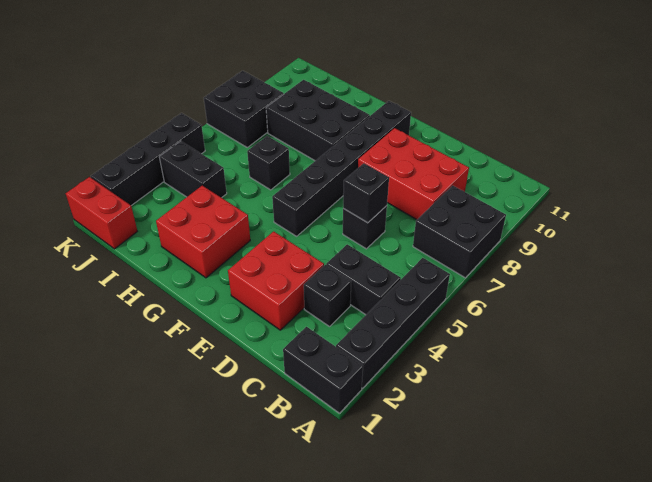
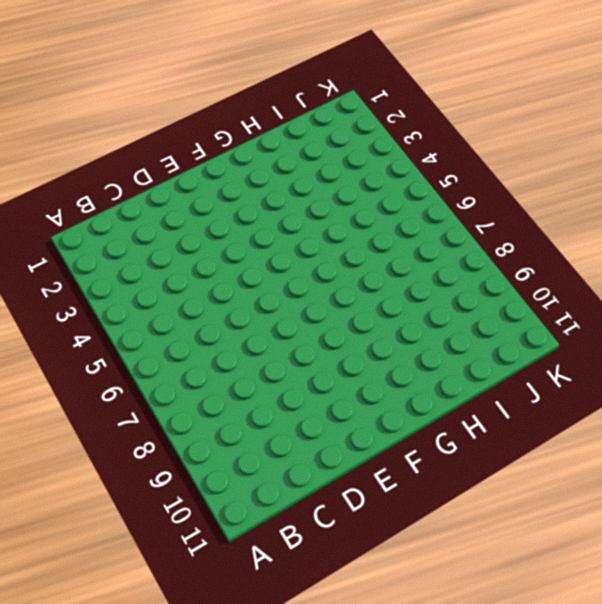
none -> black 1x2 brick [283,327,363,413]
none -> black 1x4 brick [336,258,450,388]
none -> black 2x2 brick [413,185,506,278]

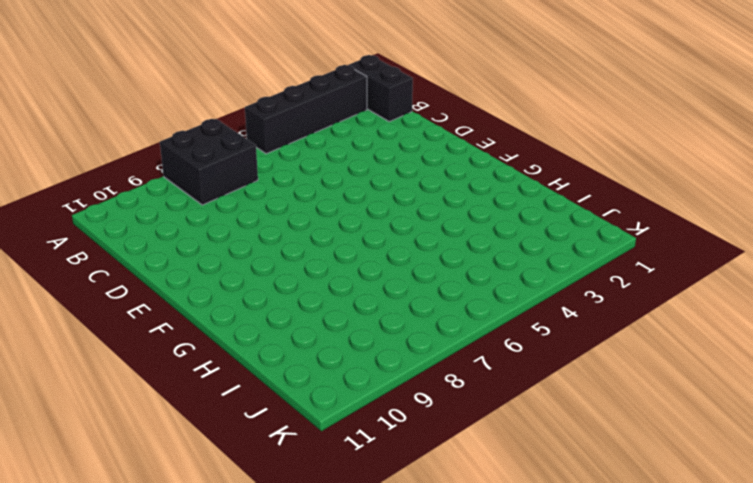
none -> black 1x2 brick [326,244,401,315]
none -> black 1x1 brick [304,265,351,326]
none -> red 2x3 brick [358,128,469,220]

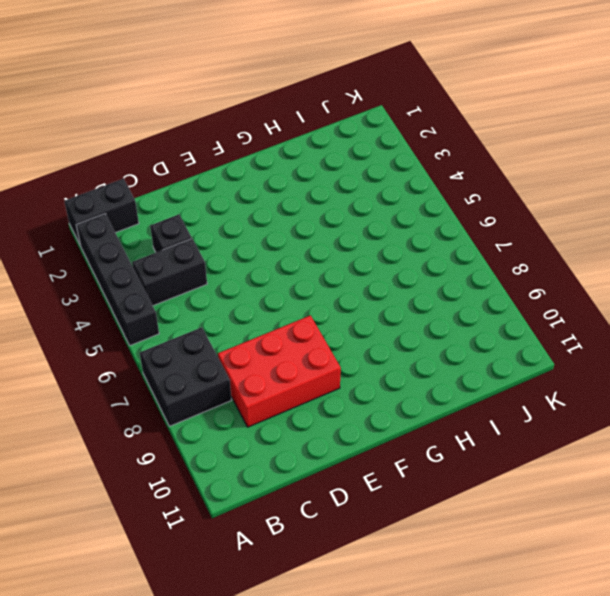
none -> red 2x2 brick [228,231,324,330]
none -> black 1x1 brick [343,206,387,249]
none -> black 1x6 brick [272,101,411,236]

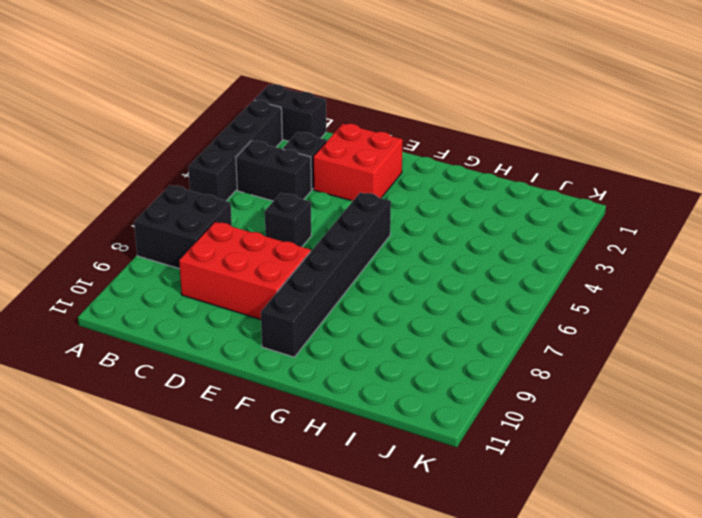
none -> red 2x2 brick [156,186,250,278]
none -> black 2x3 brick [266,80,370,161]
none -> black 1x1 brick [247,136,290,190]

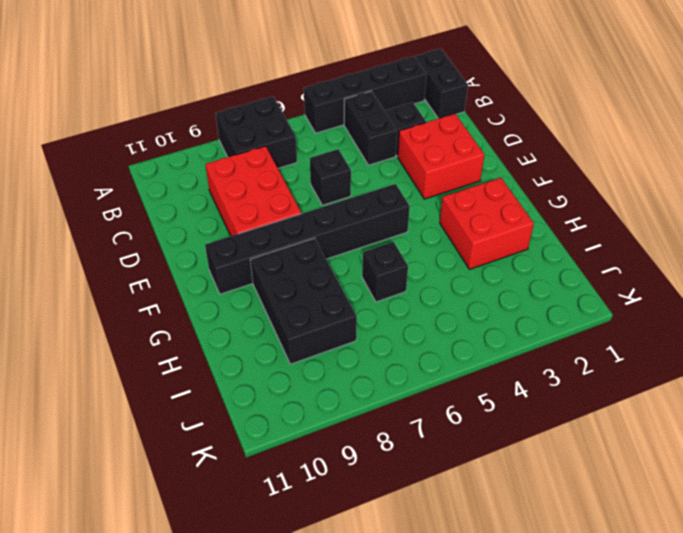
none -> black 1x2 brick [159,141,227,198]
none -> red 1x2 brick [66,177,137,249]
none -> black 2x2 brick [204,71,284,147]

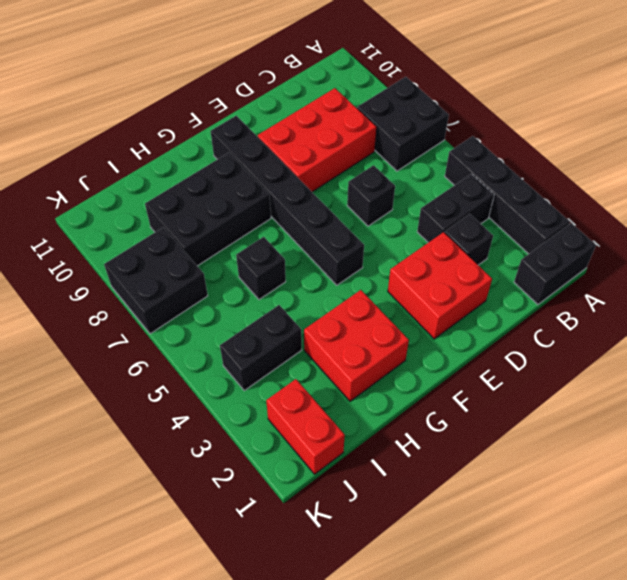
red 1x2 brick [266,379,345,474] -> red 1x2 brick turned to [66,177,137,249]
none -> black 1x4 brick [91,113,205,206]
none -> black 1x1 brick [343,163,389,223]

